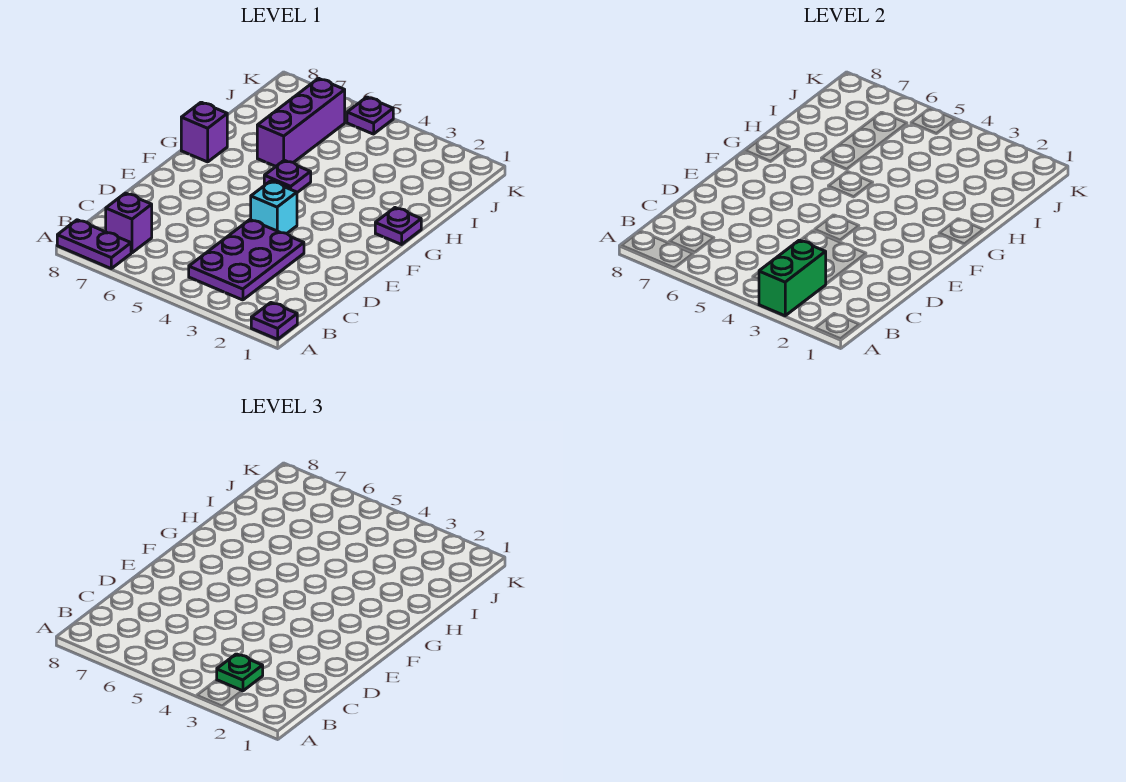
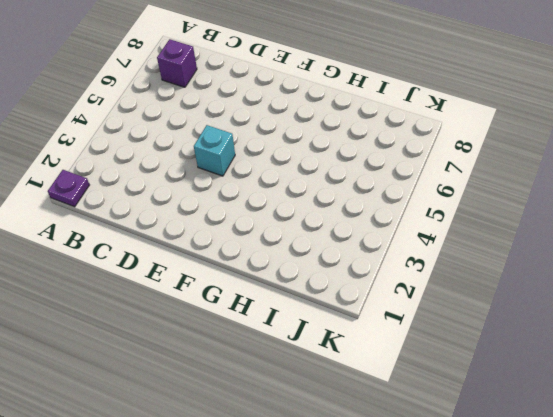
none -> purple 1x2 plate [57,220,131,268]
none -> purple 2x3 plate [189,220,304,300]
none -> purple 1x1 plate [375,208,421,245]

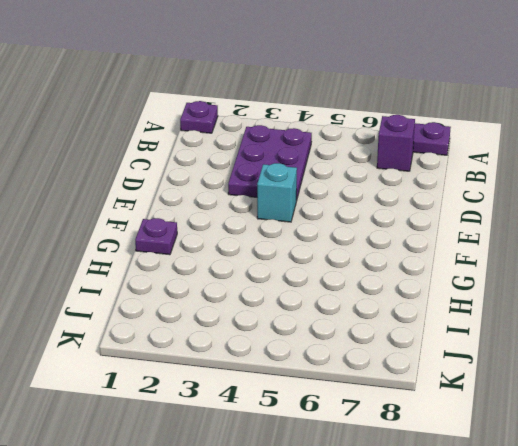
none -> purple 1x1 plate [264,160,311,192]
none -> purple 1x1 brick [181,102,227,162]
none -> purple 1x3 brick [257,78,345,166]

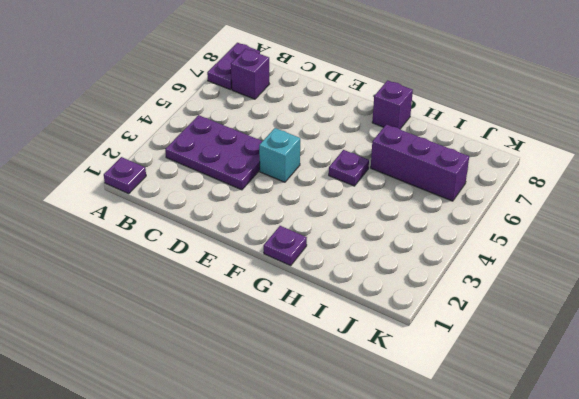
none -> purple 1x1 plate [347,97,393,134]
none -> green 1x2 brick [759,240,826,316]
none -> green 1x1 plate [217,654,263,691]

